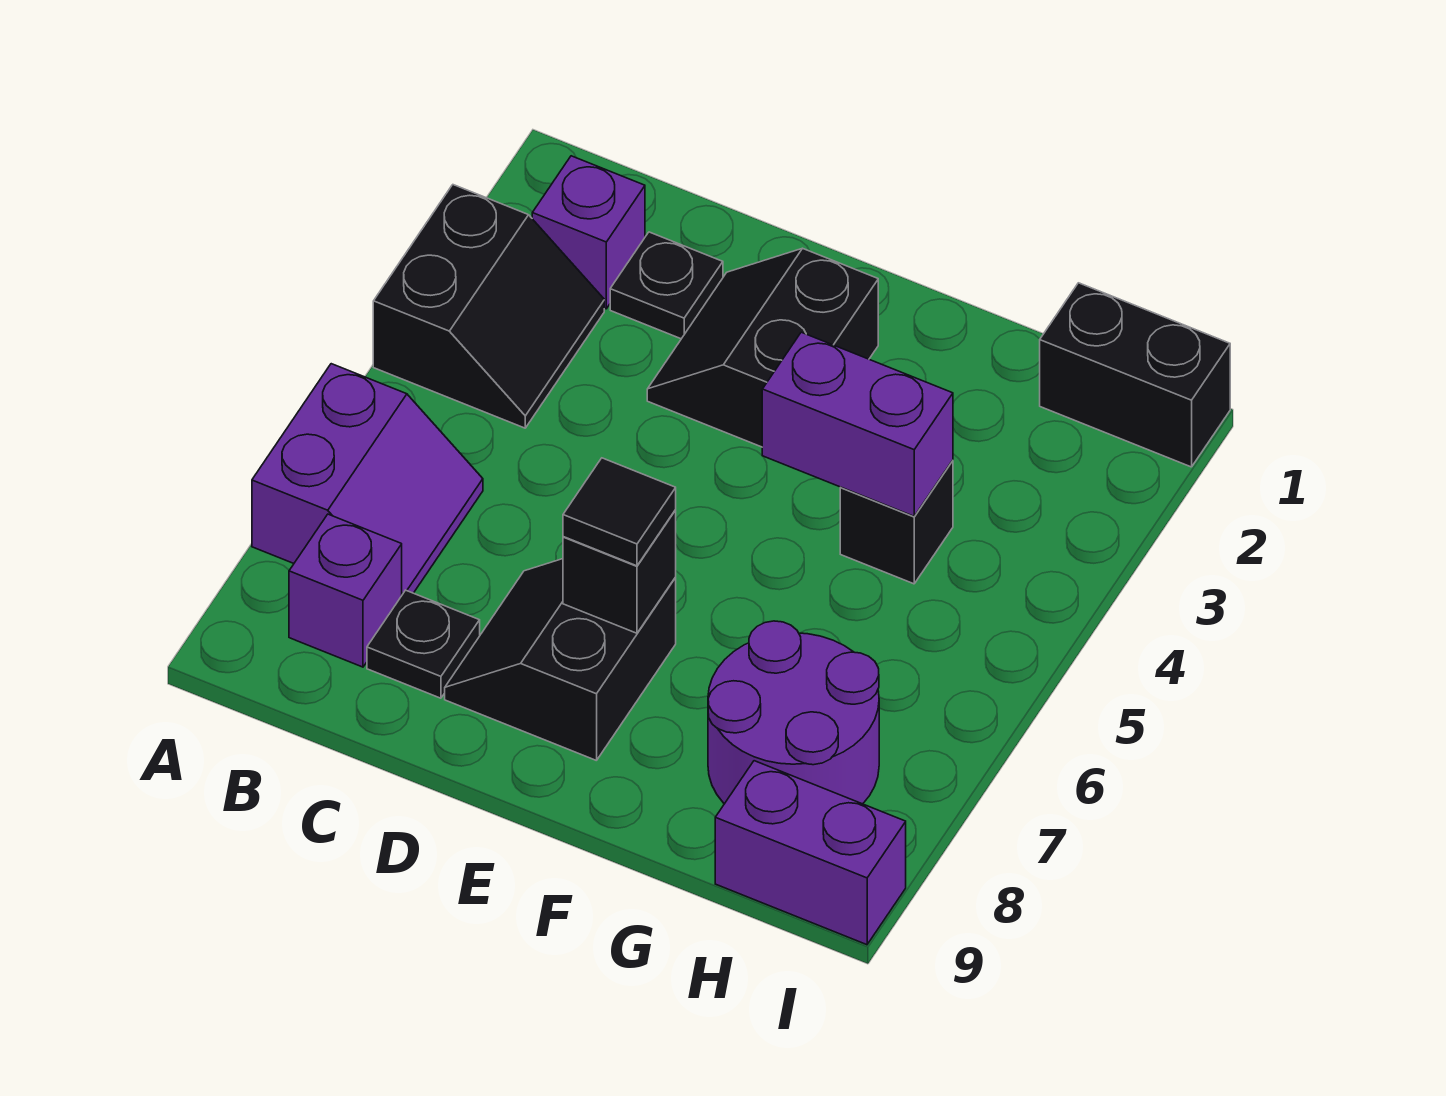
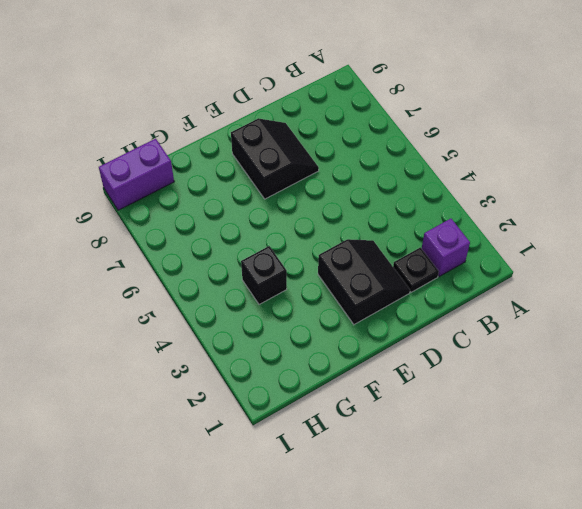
none -> black 2x2 slope [373,185,604,428]
none -> purple 2x2 slope [252,364,483,595]
none -> purple 1x1 brick [289,514,402,667]

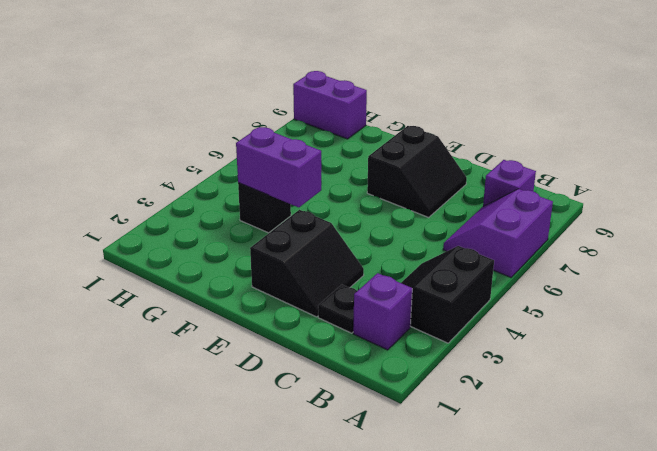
none -> black 1x1 plate [367,590,480,698]
none -> purple 2x2 round brick [708,621,879,804]
none -> black 1x2 brick [1040,283,1230,467]

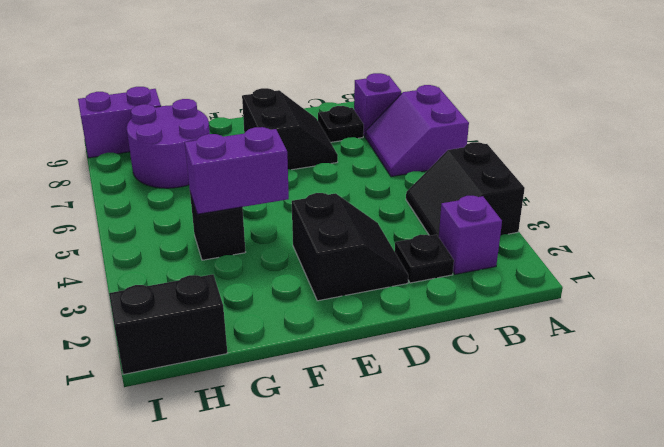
none -> black 1x1 brick [563,510,676,633]
none -> black 1x1 tile [563,458,676,566]

